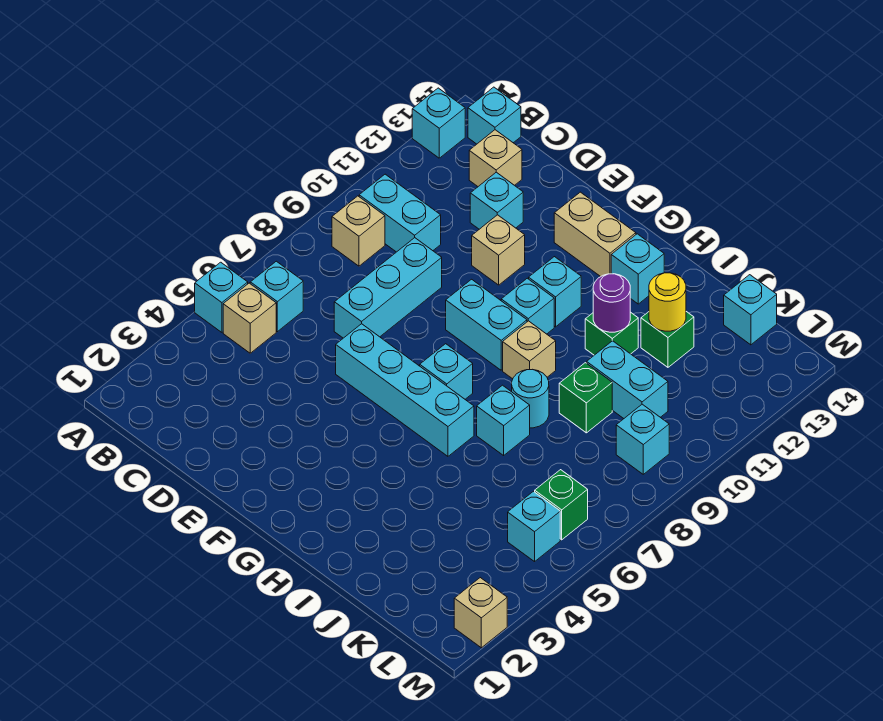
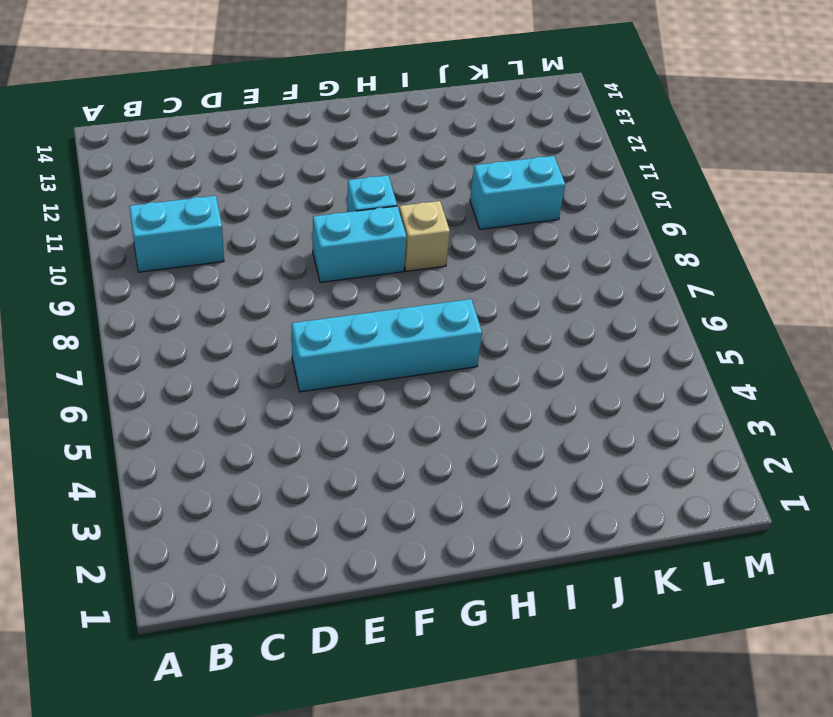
none -> cyan 1x1 brick [195,262,248,332]
none -> cyan 1x1 brick [412,88,465,158]
none -> tan 1x1 brick [223,283,276,353]
none -> cyan 1x1 brick [250,261,303,332]

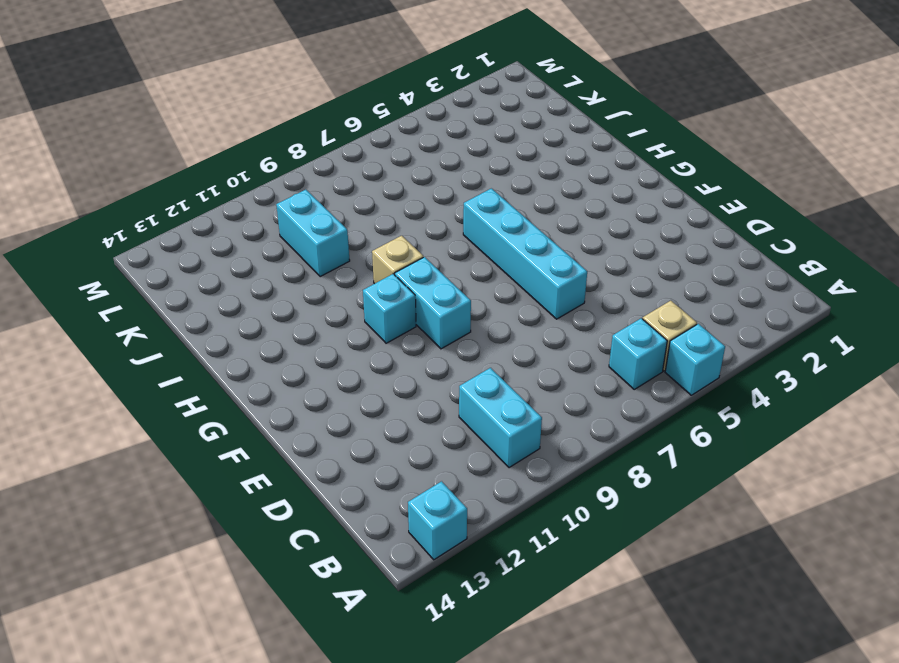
none -> tan 1x1 brick [332,196,385,266]
none -> cyan 1x1 brick [468,87,521,144]
none -> tan 1x1 brick [469,130,522,186]
none -> cyan 1x3 brick [334,238,442,338]

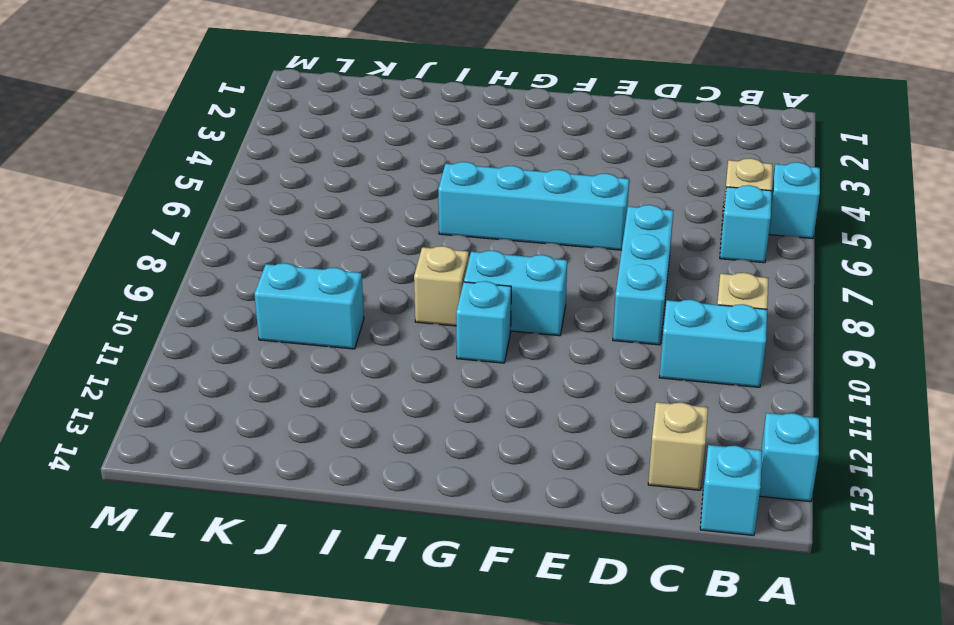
none -> cyan 1x1 brick [470,172,523,229]
none -> tan 1x1 brick [472,215,525,285]
none -> tan 1x2 brick [554,192,636,277]
none -> cyan 1x1 brick [420,344,473,399]

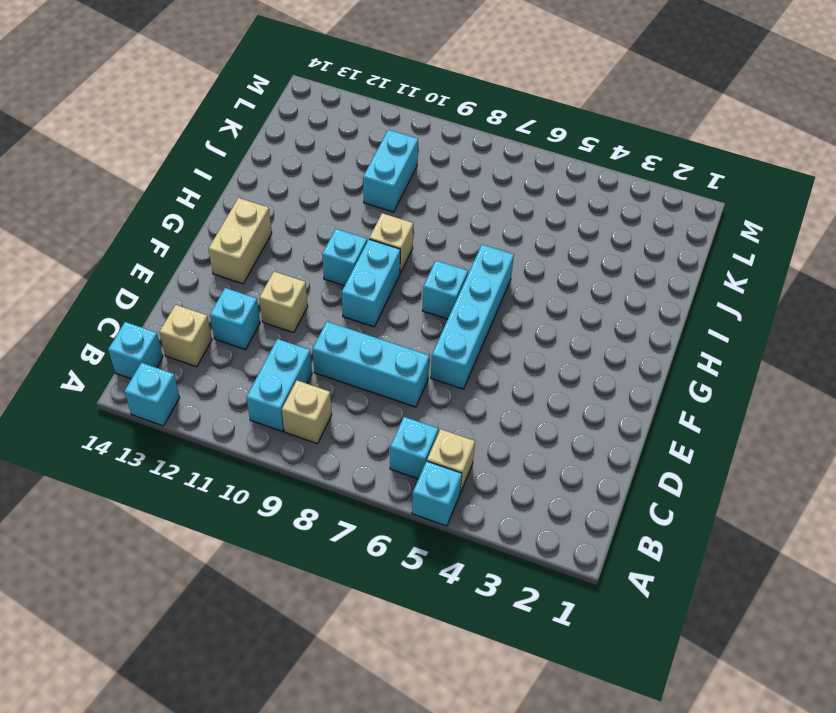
none -> cyan 1x1 brick [529,257,581,327]
none -> cyan 1x1 brick [611,234,664,304]
none -> cyan 1x1 brick [477,385,530,455]
none -> cyan 1x1 round brick [512,370,549,428]

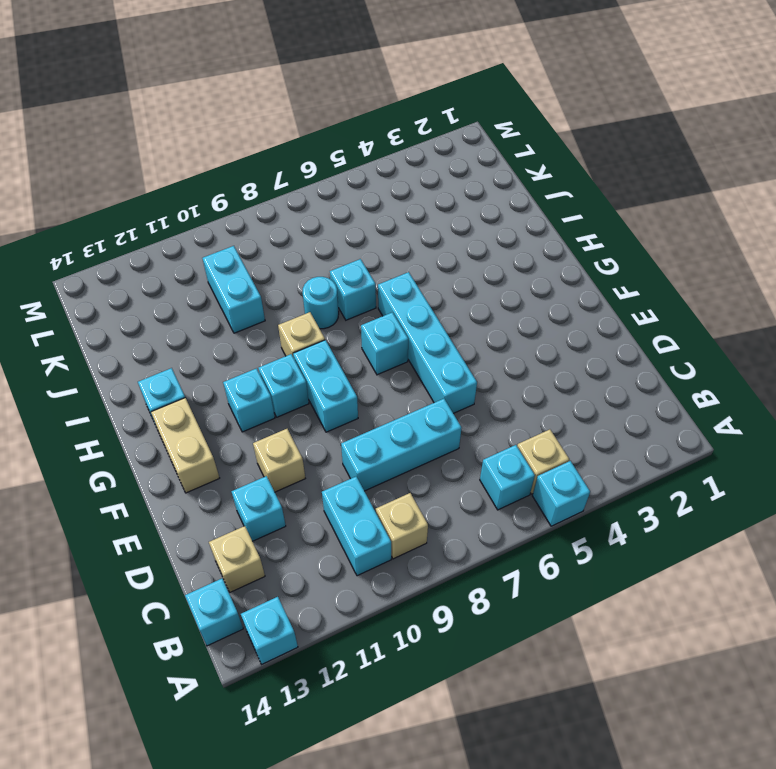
none -> green 1x1 brick [585,312,638,355]
none -> green 1x1 brick [559,363,612,433]
none -> green 1x1 brick [641,312,694,367]
none -> cyan 1x1 brick [724,275,777,345]

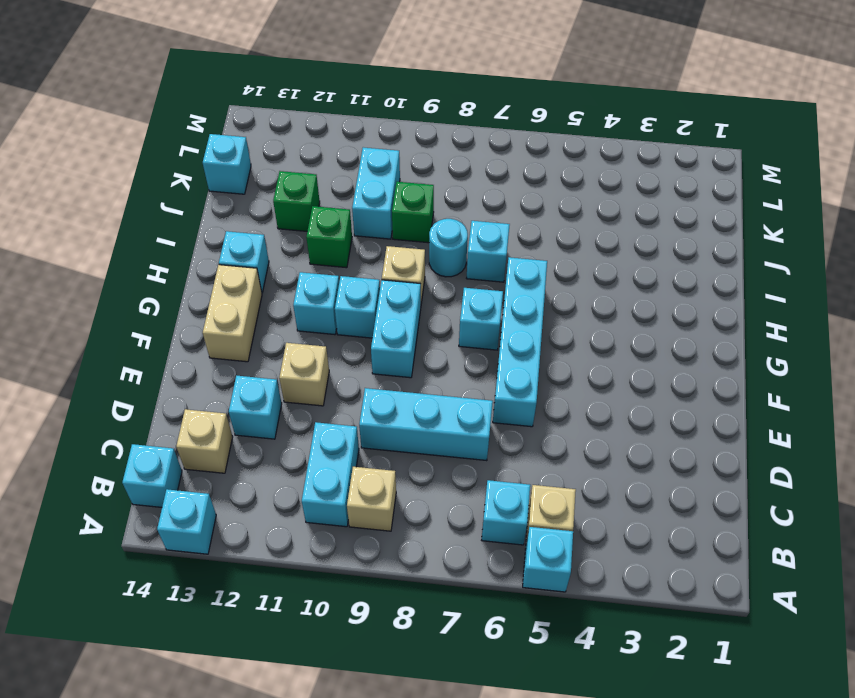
none -> cyan 1x1 brick [508,491,560,562]
none -> green 1x1 brick [535,470,588,540]
none -> cyan 1x1 brick [616,404,669,474]
none -> tan 1x1 brick [454,578,507,648]

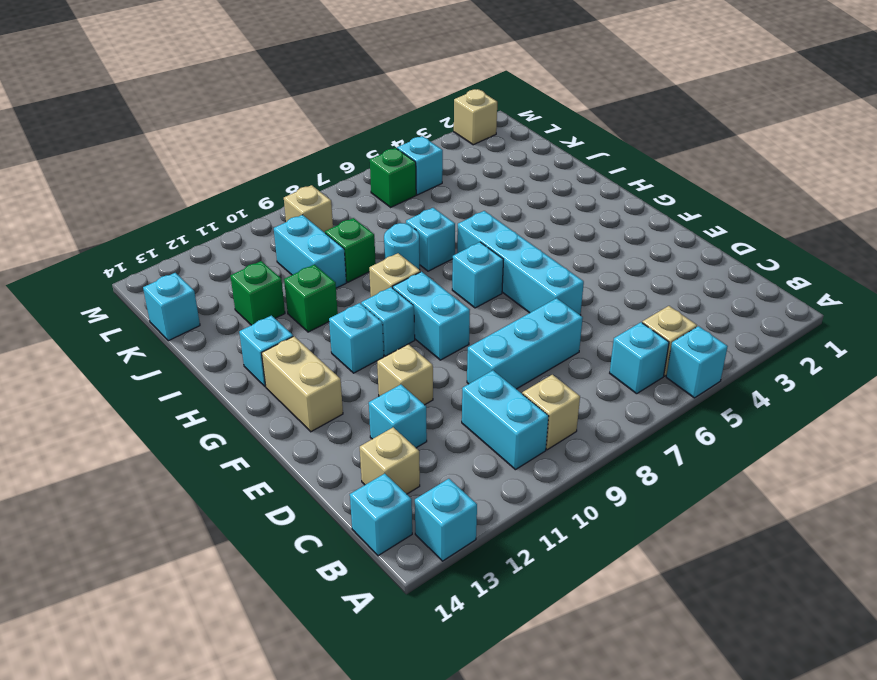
tan 1x1 brick [284,185,333,233] -> cyan 1x1 brick [616,404,669,474]
none -> purple 1x1 round brick [593,274,630,332]
none -> yellow 1x1 round brick [649,273,686,331]

